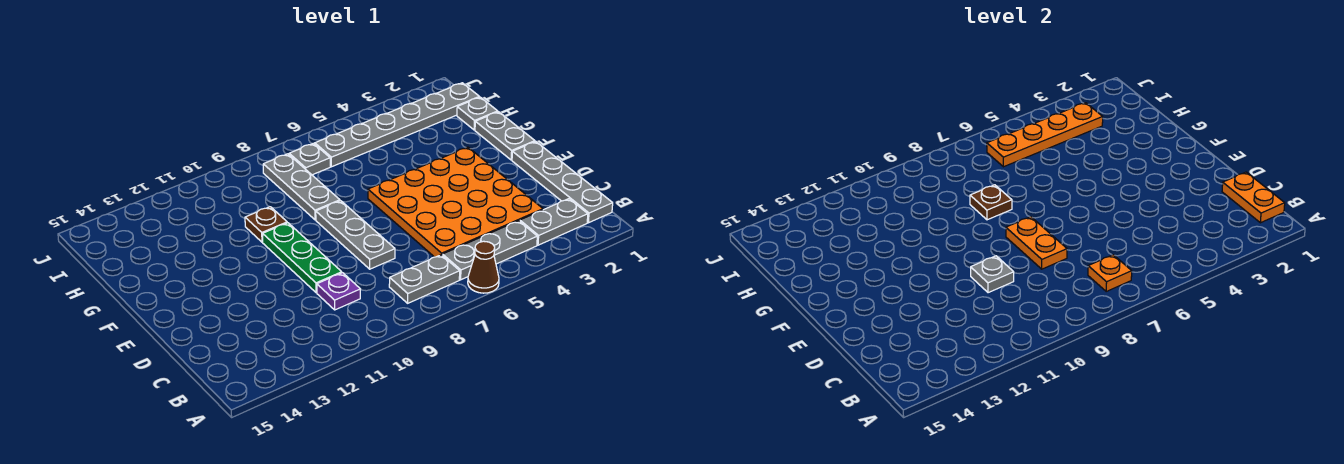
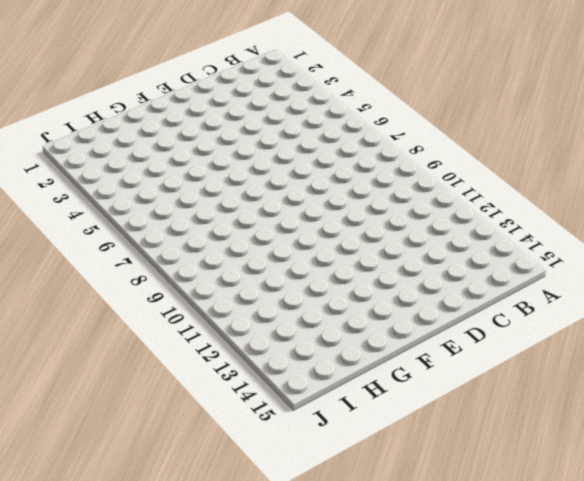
none -> brown 1x1 cone [468,241,499,293]
none -> grey 1x4 plate [512,142,613,223]
none -> grey 1x2 plate [520,199,588,245]

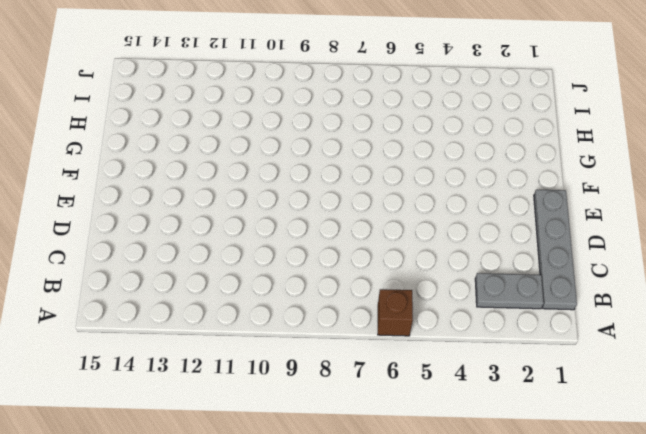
brown 1x1 brick [378,289,413,336] -> brown 1x1 cone [468,241,499,293]
none -> grey 1x3 plate [443,221,537,280]
none -> grey 1x2 plate [389,255,460,303]
none -> orange 4x4 plate [368,147,543,257]

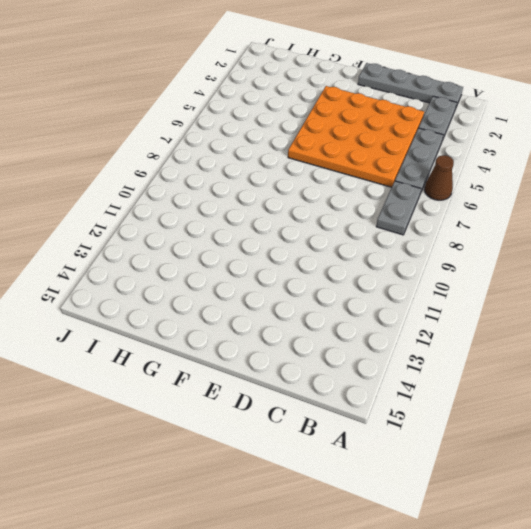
none -> purple 1x1 plate [317,273,361,310]
none -> grey 1x3 plate [316,201,395,269]
none -> green 1x3 plate [263,223,342,293]

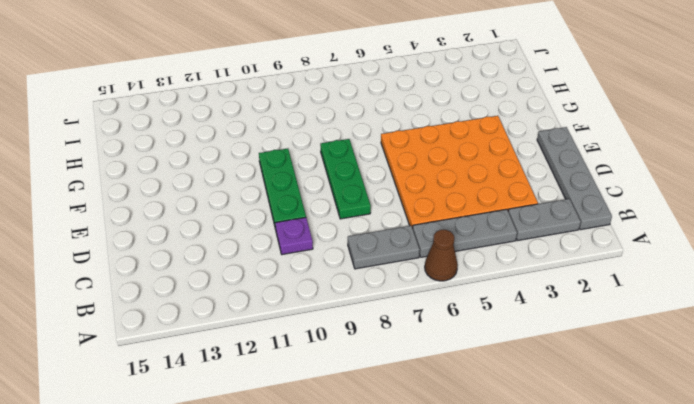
green 1x3 plate [320,139,371,219] -> grey 1x3 plate [316,201,395,269]
none -> grey 1x2 plate [475,112,535,160]
none -> grey 1x3 plate [263,154,340,220]
none -> brown 1x1 plate [245,207,287,242]

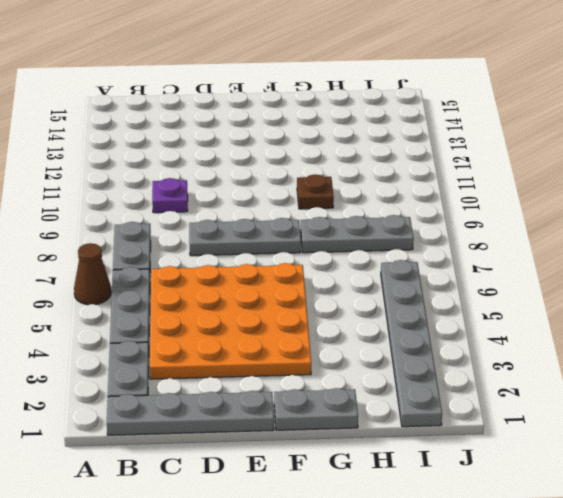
none -> green 1x3 plate [263,223,342,293]
none -> grey 1x1 plate [457,97,498,130]
none -> grey 1x1 plate [289,143,330,175]

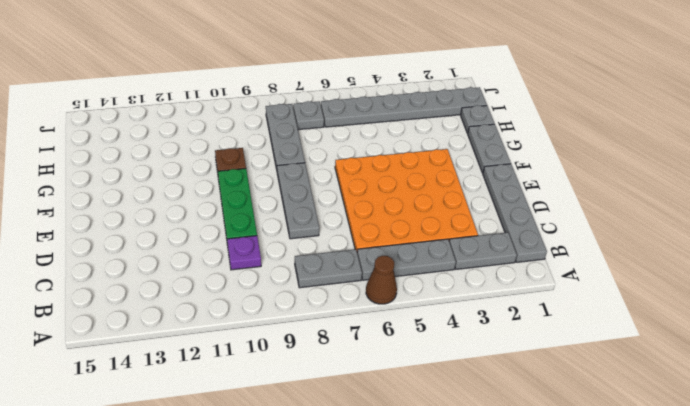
none -> orange 1x2 plate [1222,172,1285,223]
none -> orange 1x1 plate [1088,255,1132,291]
none -> orange 1x2 plate [1006,217,1067,269]

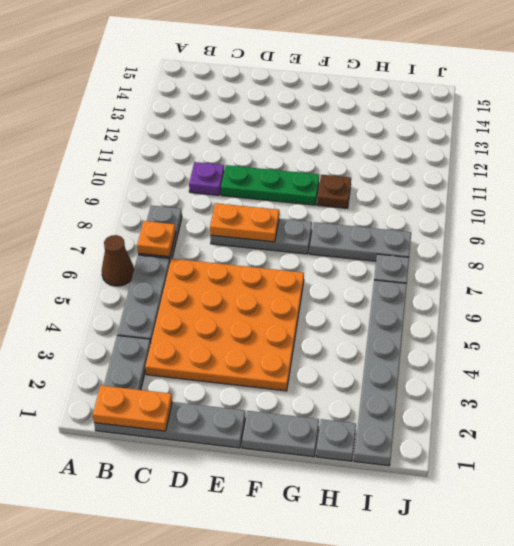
none -> grey 1x1 plate [971,256,1014,293]
none -> brown 1x1 plate [970,185,1012,220]
none -> orange 1x4 plate [987,103,1103,167]

